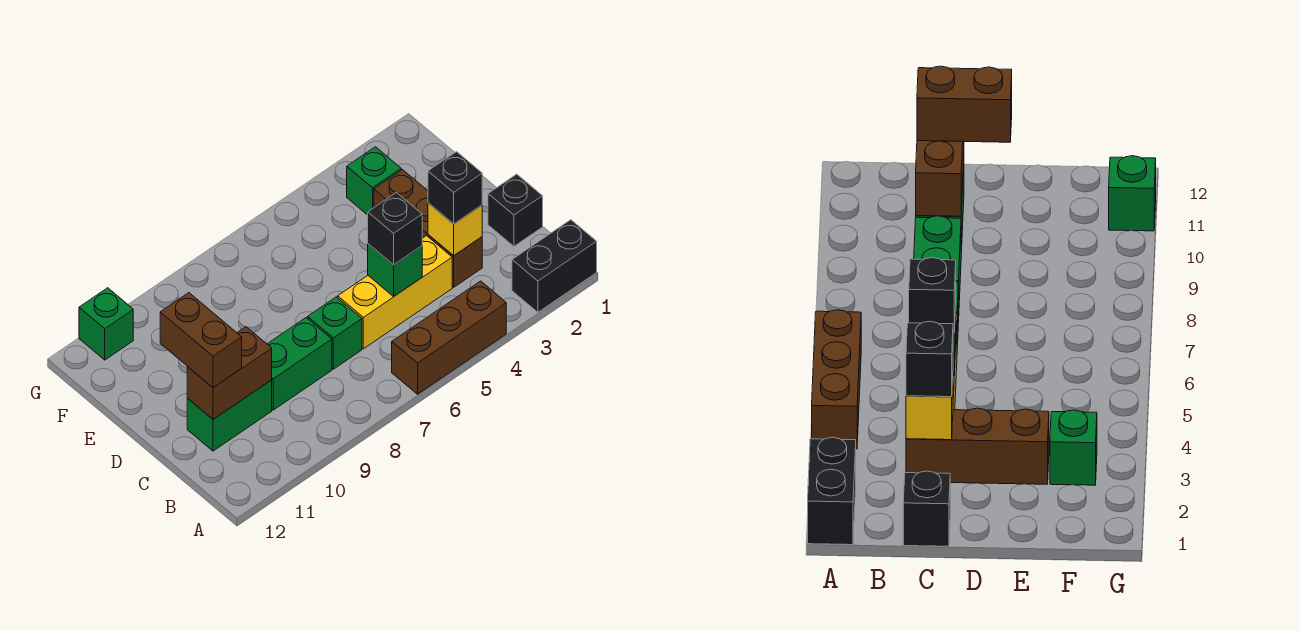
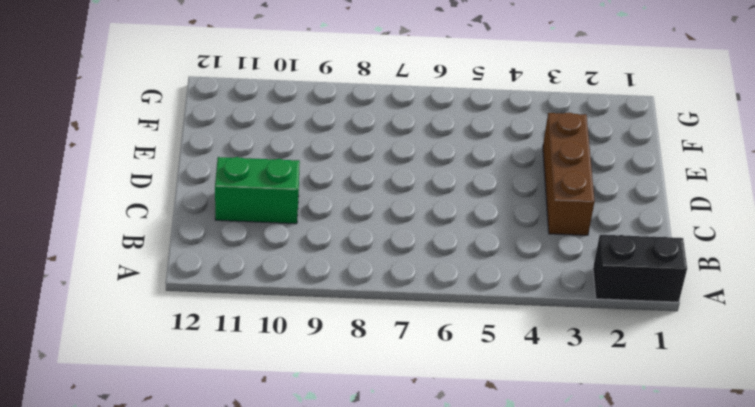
none -> brown 1x3 brick [392,281,506,394]
none -> black 1x1 brick [488,174,543,246]
none -> yellow 1x3 brick [338,236,452,349]

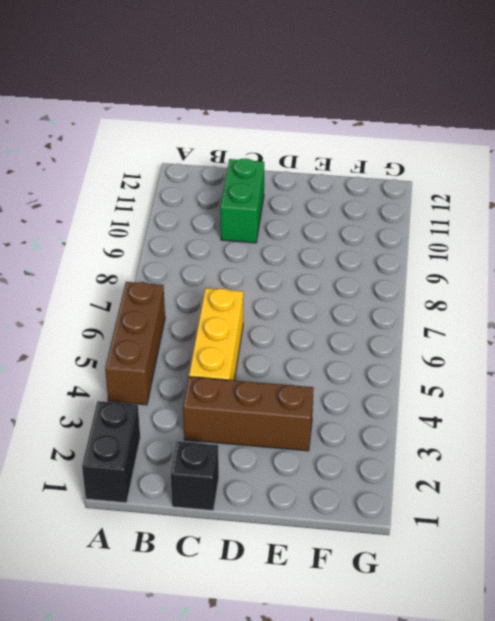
none -> green 1x1 brick [308,297,362,369]
none -> green 1x2 brick [267,318,332,410]
none -> green 1x1 brick [347,147,401,215]

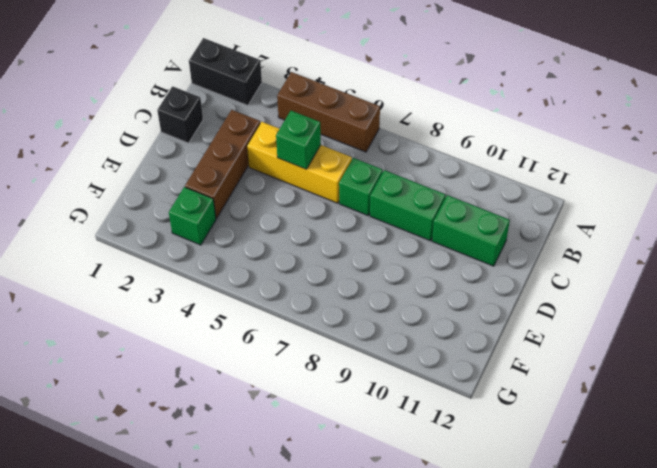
none -> green 1x1 brick [79,288,133,360]
none -> yellow 1x1 brick [428,203,482,256]
none -> brown 1x2 brick [187,327,272,419]

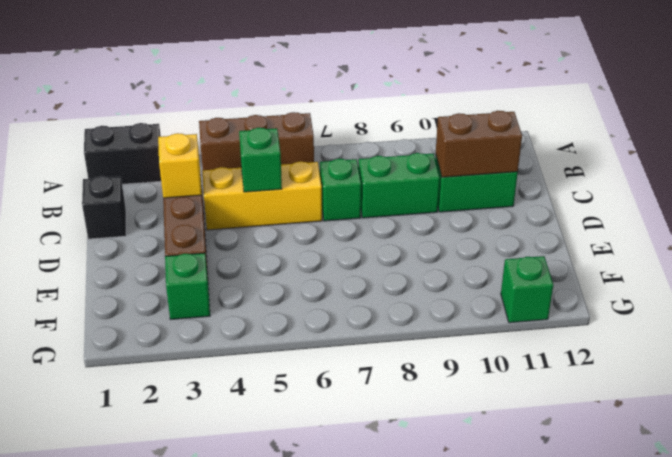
none -> black 1x1 brick [428,152,482,224]
none -> black 1x1 brick [368,193,422,265]
none -> brown 1x2 brick [160,293,242,388]

